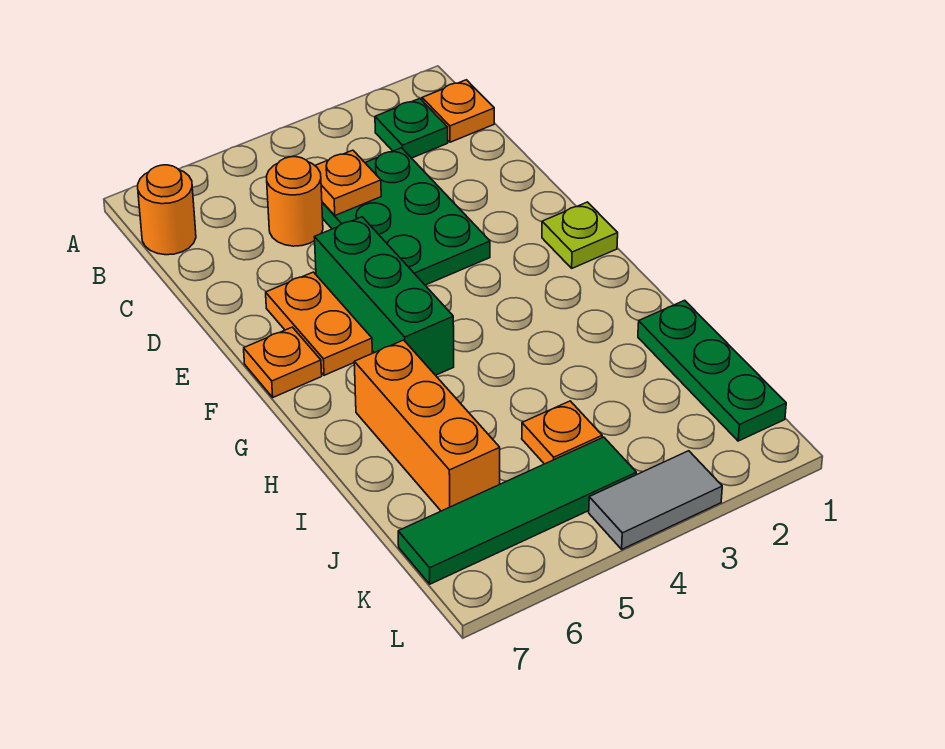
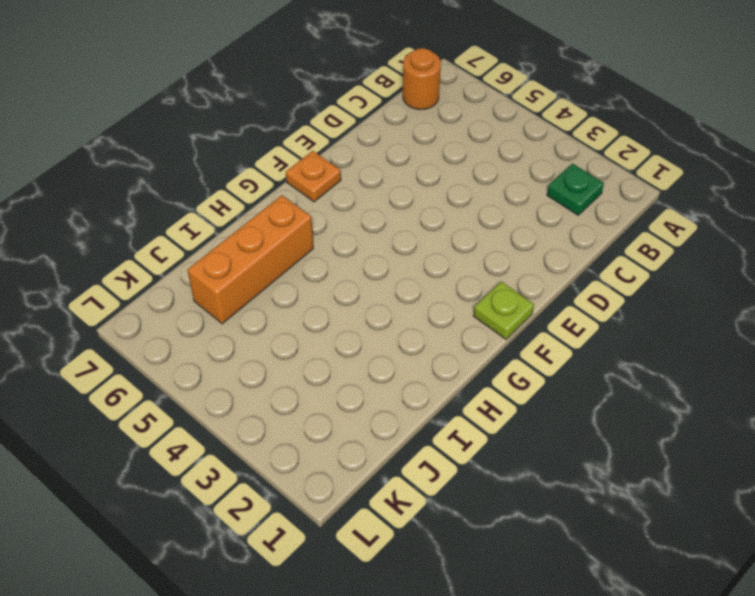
none -> orange 1x1 plate [422,80,494,142]
none -> green 2x3 plate [322,148,490,285]
none -> orange 1x1 round brick [266,157,323,246]

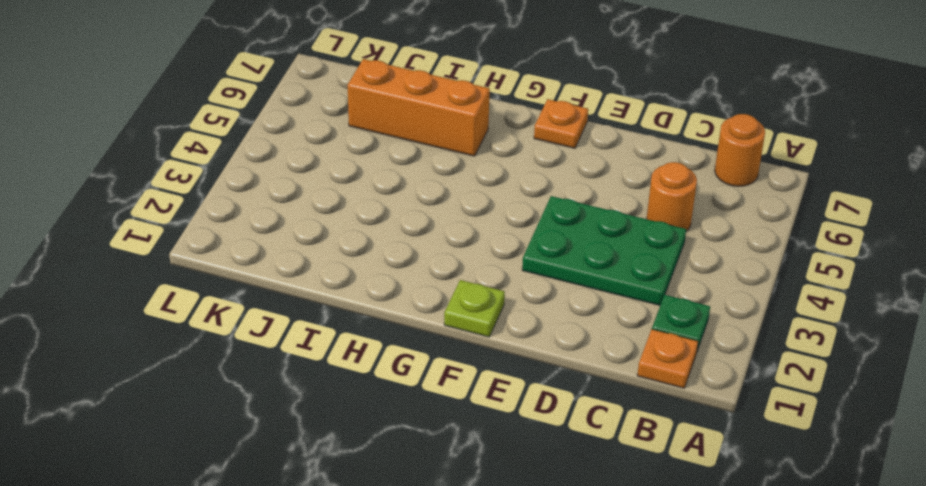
none -> green 1x3 brick [314,217,454,375]
none -> orange 1x2 plate [266,272,372,375]
none -> green 1x3 plate [638,300,786,441]

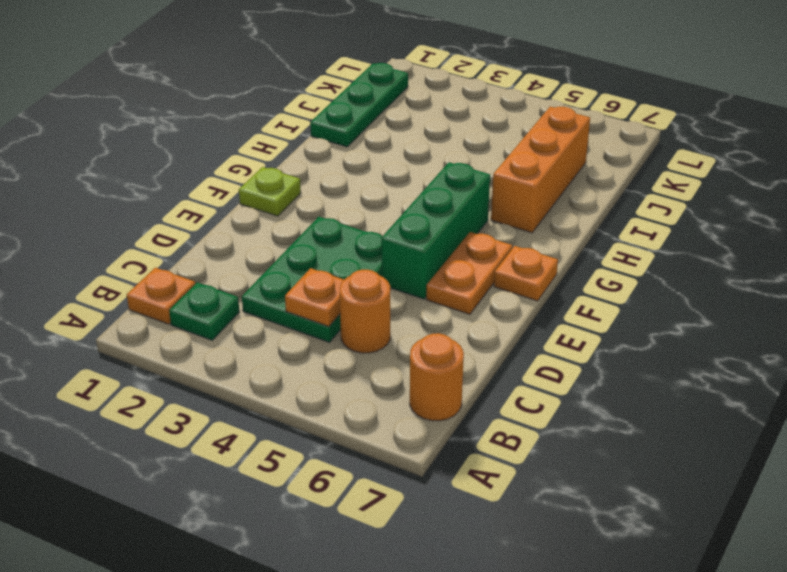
none -> orange 1x1 plate [522,401,602,464]
none -> green 1x4 tile [398,437,636,584]
none -> grey 1x2 tile [589,451,722,549]

